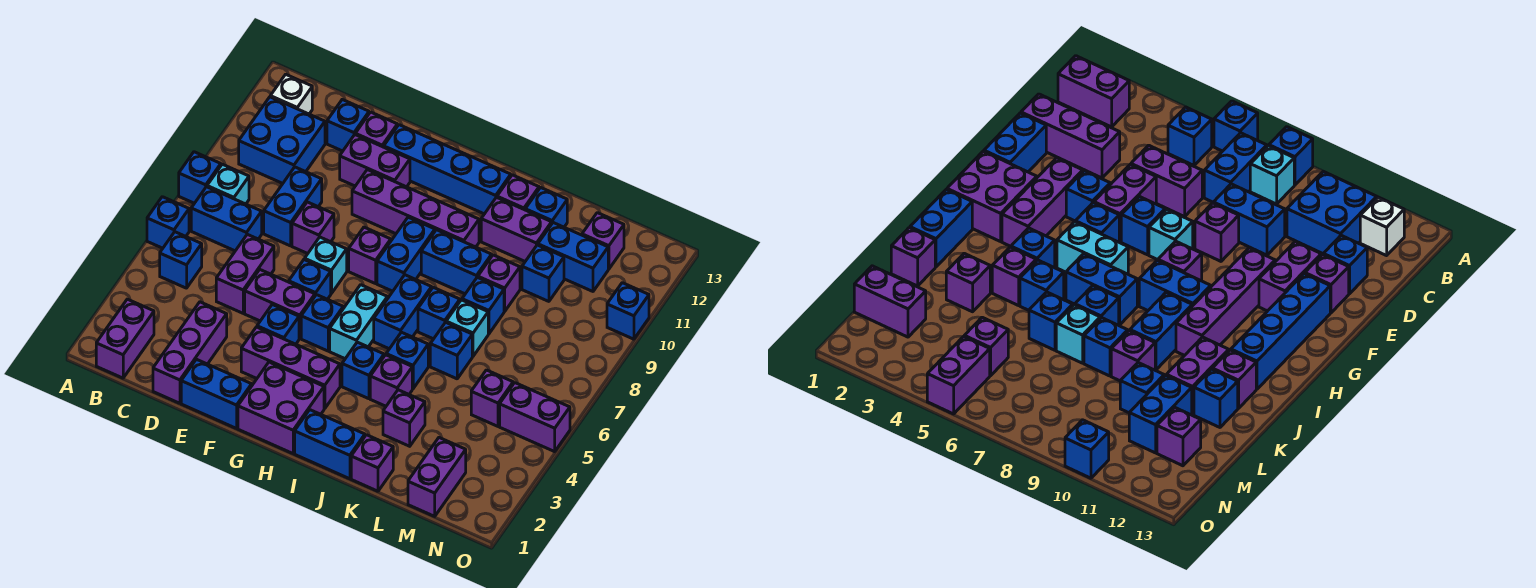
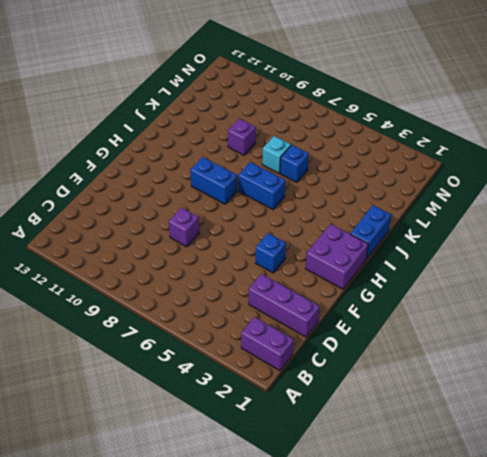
none -> blue 1x1 brick [147,197,189,248]
none -> blue 1x1 brick [179,152,221,203]
none -> blue 1x1 brick [160,232,202,288]
none -> blue 1x2 brick [191,187,262,251]

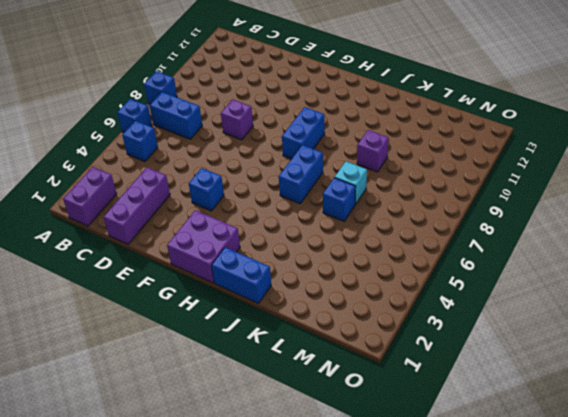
none -> cyan 1x1 brick [207,164,249,204]
none -> blue 2x2 brick [239,97,325,183]
none -> white 1x1 brick [270,74,312,114]
none -> purple 1x2 brick [216,234,274,313]

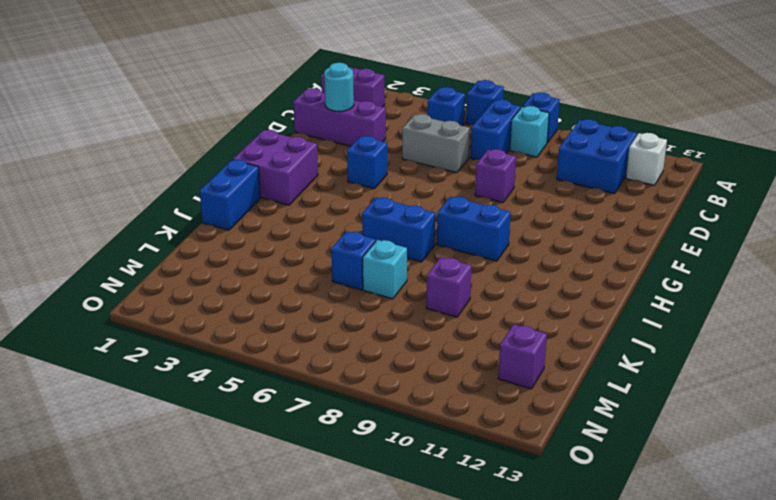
cyan 1x1 round brick [324,63,354,111] -> none
grey 1x2 brick [402,114,470,173] -> purple 1x2 brick [216,234,274,313]
none -> blue 1x2 brick [264,167,322,246]
none -> blue 1x1 brick [327,100,369,151]
none -> blue 1x2 brick [181,359,252,428]
none -> purple 1x2 brick [245,270,315,339]

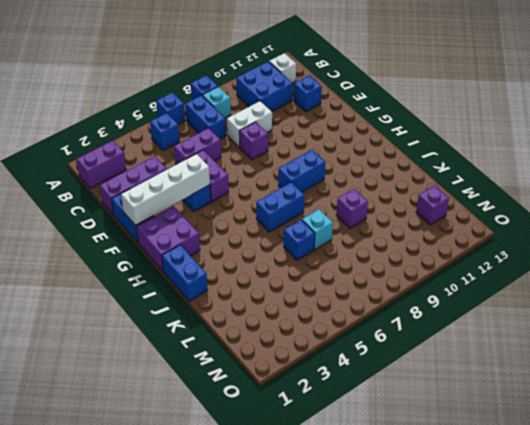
white 1x2 brick [227,101,272,147] -> blue 1x2 brick [264,167,322,246]
white 1x4 brick [121,154,210,225] -> none
none -> purple 1x2 brick [340,135,410,187]
none -> purple 1x1 brick [355,112,397,147]
none -> purple 1x3 brick [241,327,340,409]
none -> blue 1x1 brick [289,260,331,299]

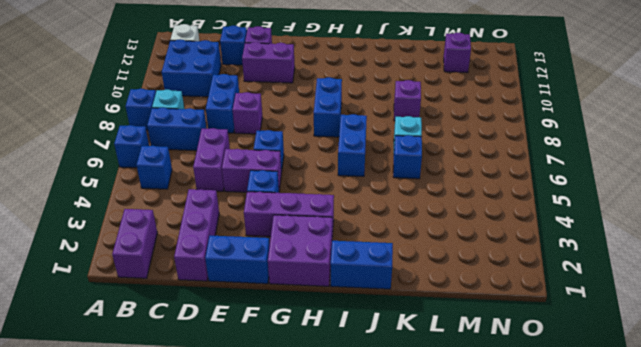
none -> cyan 1x1 brick [305,237,347,294]
none -> purple 1x4 brick [352,170,479,247]
none -> blue 1x4 brick [384,125,511,214]
none -> blue 1x1 brick [301,295,343,351]

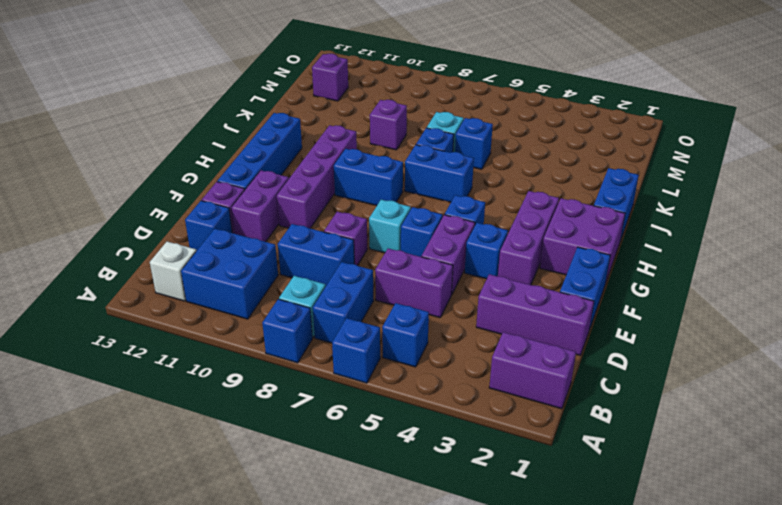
none -> purple 1x1 brick [349,227,391,284]
none -> cyan 1x2 brick [330,285,387,359]
none -> blue 1x1 brick [342,342,384,399]
none -> blue 1x2 brick [421,230,492,294]

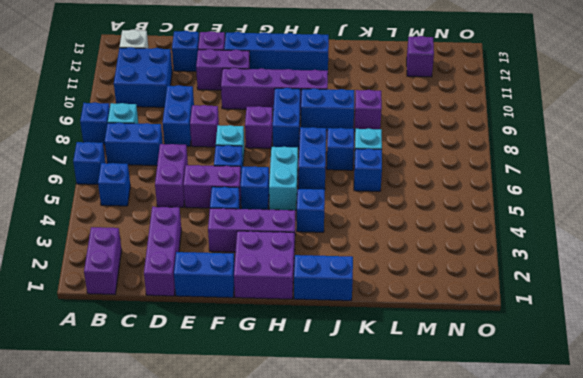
none -> purple 1x1 brick [370,355,412,406]
none -> blue 1x1 brick [386,332,428,389]
none -> purple 1x2 brick [481,197,552,261]
none -> purple 1x1 brick [497,175,539,210]

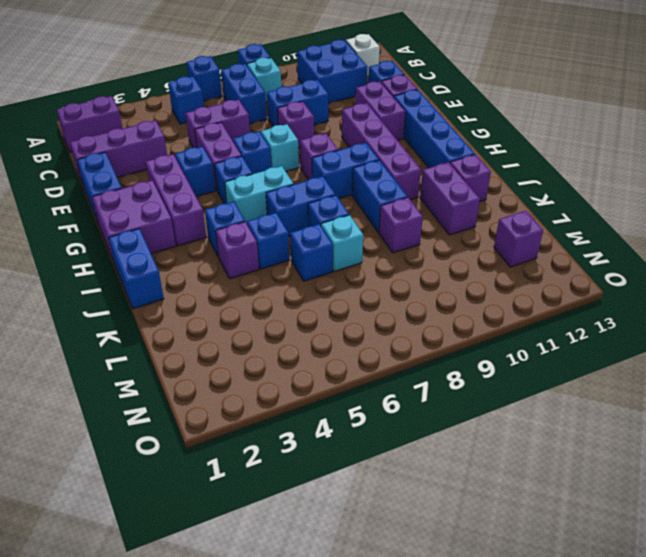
none -> purple 1x1 brick [351,435,393,491]
none -> purple 1x1 brick [383,390,425,446]
none -> blue 1x1 brick [462,277,504,334]
none -> blue 1x1 brick [525,188,567,227]

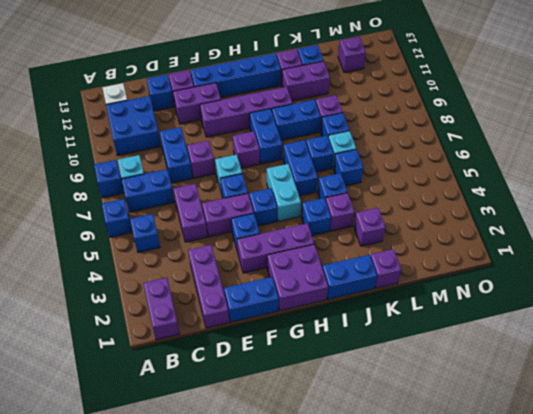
none -> blue 1x1 brick [522,245,564,301]
none -> blue 1x2 brick [538,223,608,291]
none -> purple 1x2 brick [408,438,466,516]
none -> purple 1x1 brick [471,370,513,426]

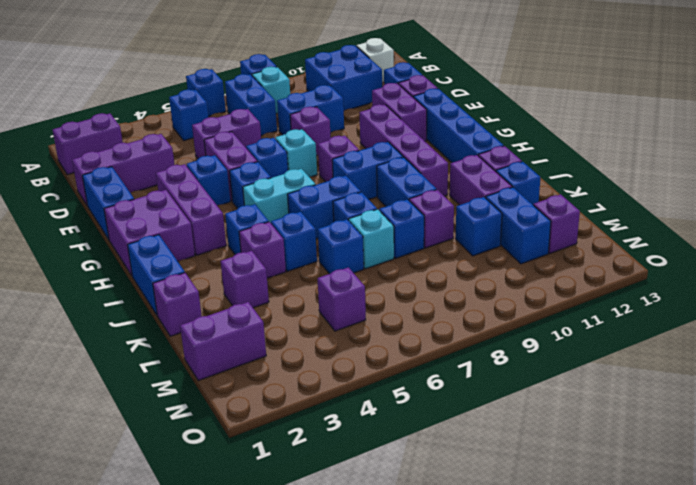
none -> purple 1x2 brick [500,383,570,452]
none -> blue 1x1 brick [607,283,649,339]

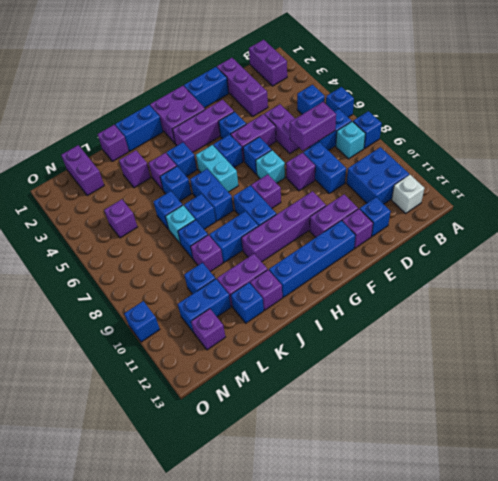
purple 1x2 brick [290,102,336,151] -> purple 1x2 brick moved to [500,383,570,452]

